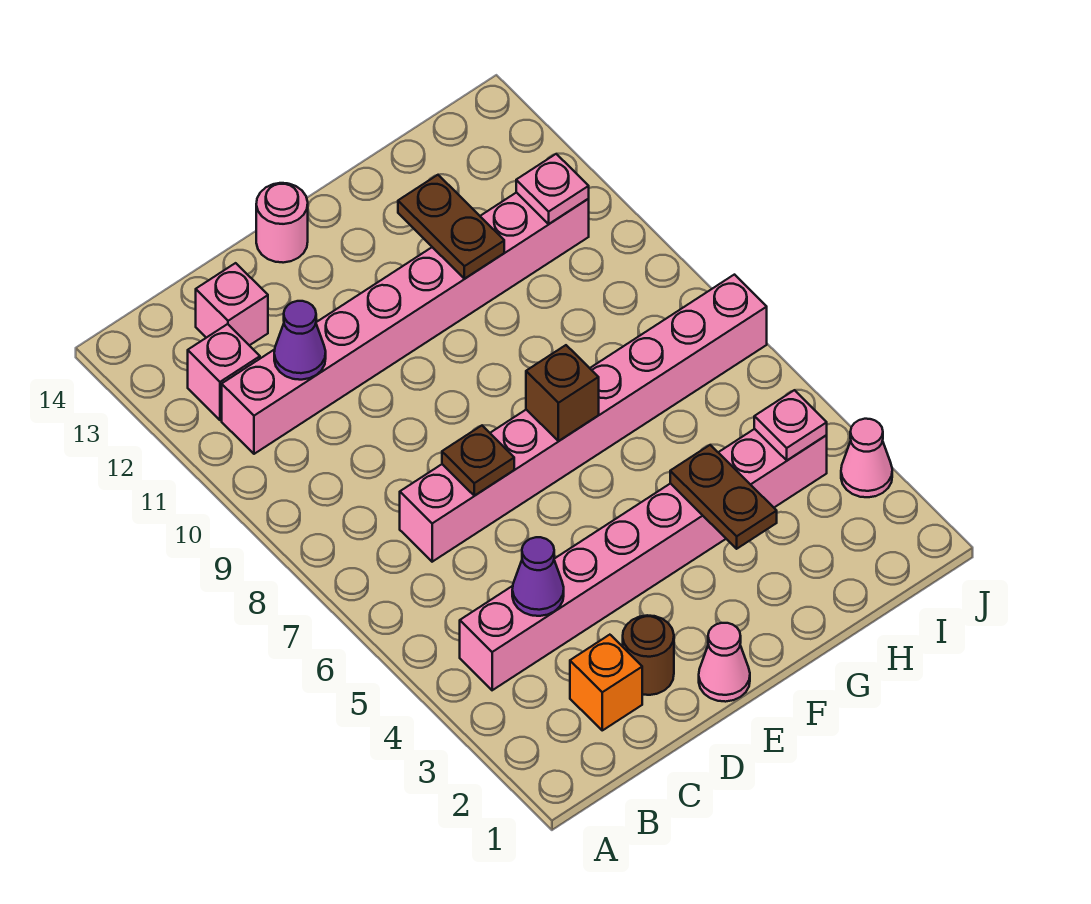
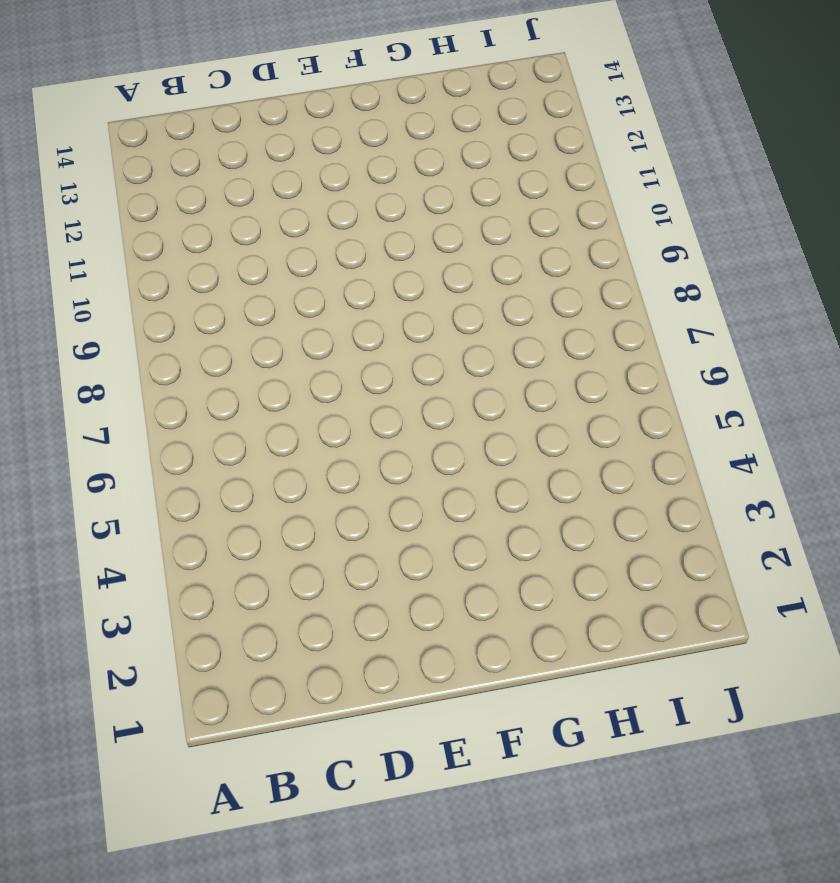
none -> pink 1x8 brick [460,429,827,690]
none -> pink 1x8 brick [222,192,589,454]
none -> pink 1x1 brick [188,324,260,420]

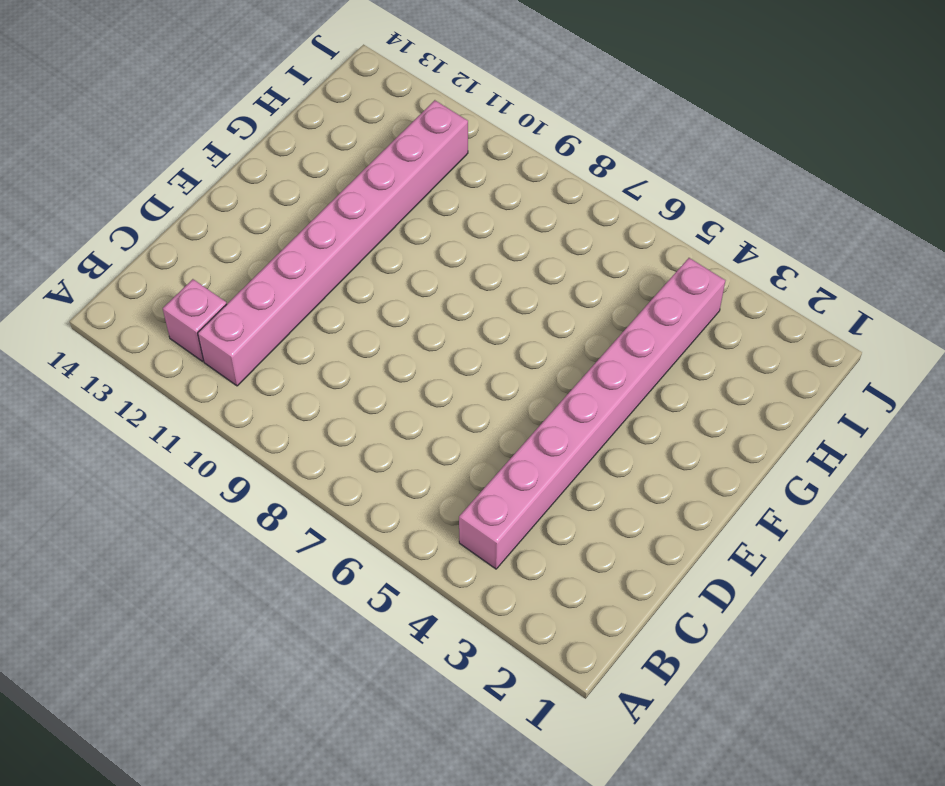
none -> orange 1x1 brick [570,635,642,730]
none -> pink 1x8 brick [400,275,767,562]
none -> pink 1x1 brick [196,263,268,345]

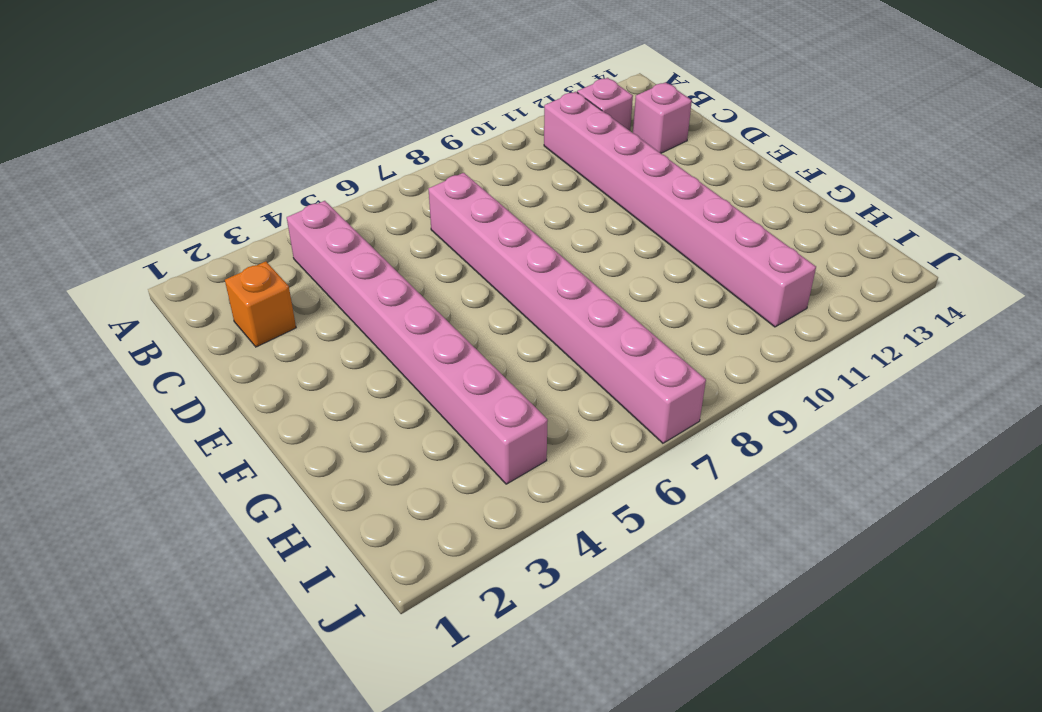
none -> brown 1x1 round brick [623,615,674,695]
none -> pink 1x1 cone [699,623,750,702]
none -> pink 1x1 round brick [256,183,308,263]

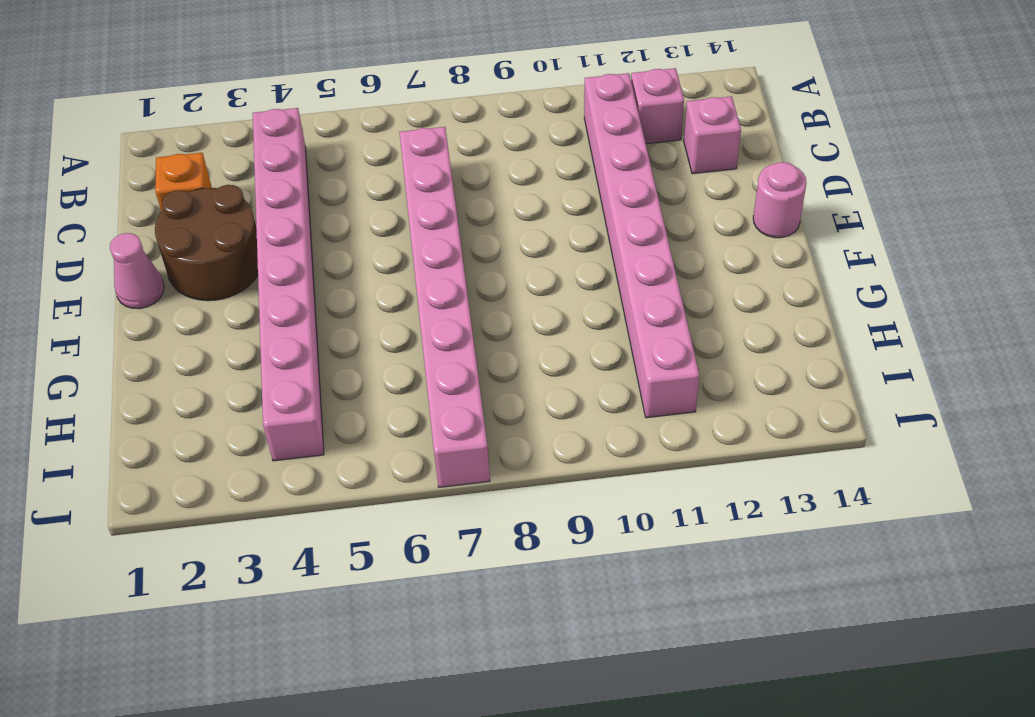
brown 2x2 round brick [155,185,258,301] -> brown 1x1 round brick [623,615,674,695]
none -> pink 1x1 cone [841,419,892,497]
none -> purple 1x1 cone [512,537,564,616]
none -> purple 1x1 cone [274,301,326,380]

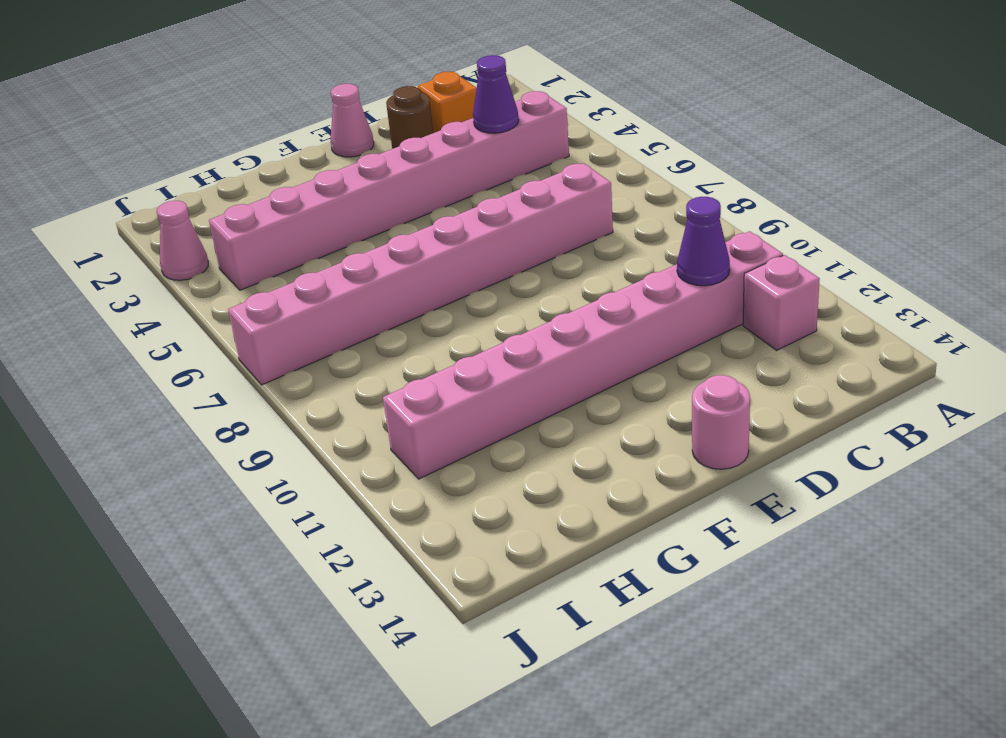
none -> pink 1x1 brick [196,263,268,345]
none -> brown 1x1 plate [442,426,514,496]
none -> brown 1x1 brick [526,345,599,441]

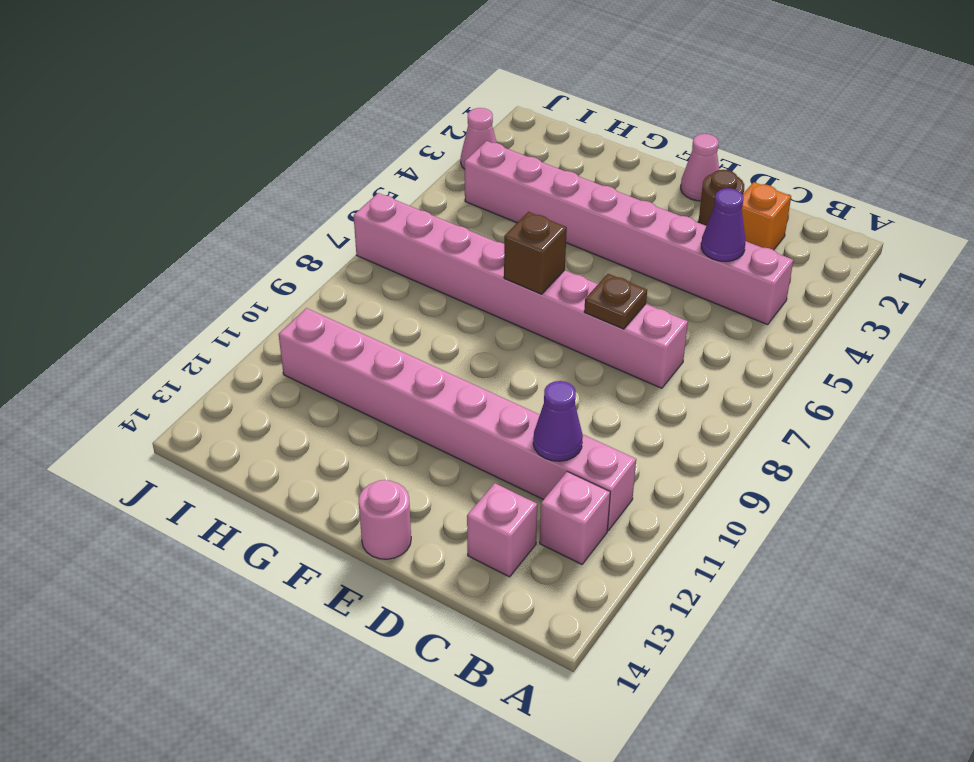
none -> brown 1x2 plate [670,445,777,549]
none -> brown 1x2 plate [398,175,504,279]
none -> pink 1x1 plate [754,390,827,460]

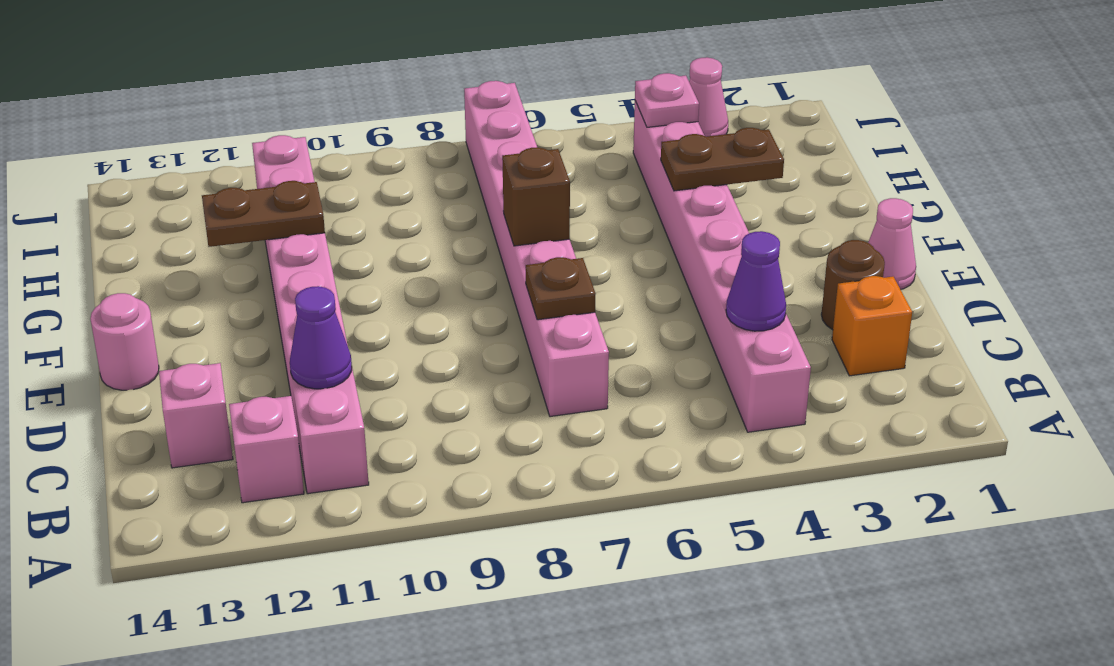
none -> pink 1x1 plate [516,154,589,224]

